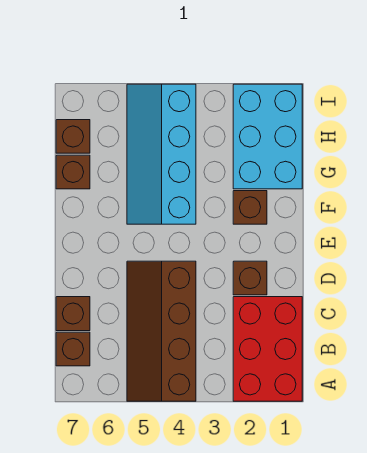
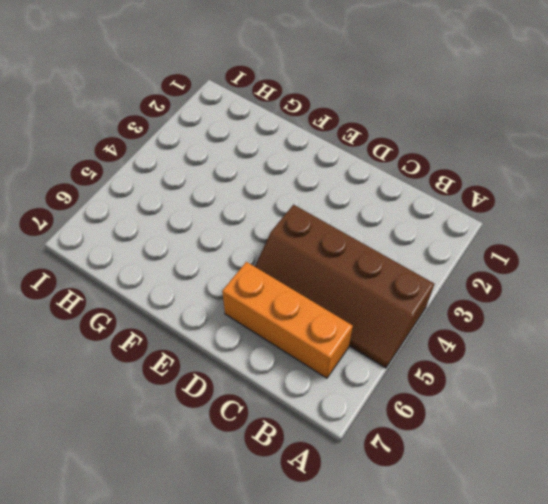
orange 1x3 brick [222,262,353,378] -> none
none -> red 2x3 brick [233,297,302,401]
none -> brown 1x1 brick [56,332,90,366]

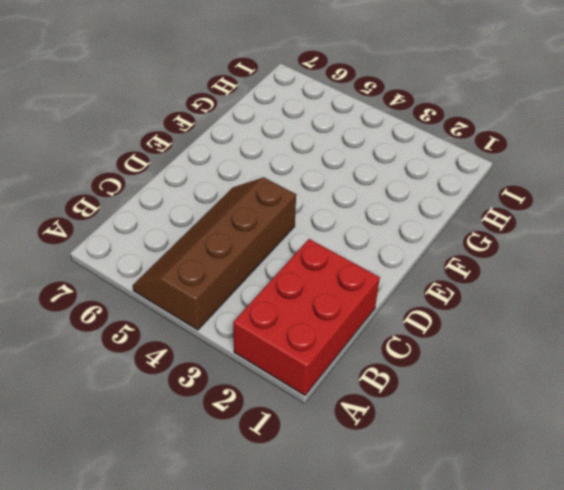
none -> brown 1x1 brick [56,332,90,366]
none -> brown 1x1 brick [56,297,90,331]

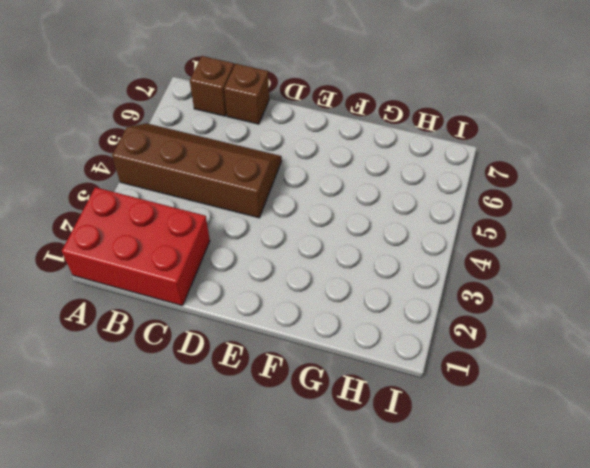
none -> brown 1x1 brick [233,261,267,295]
none -> brown 1x1 brick [233,191,267,224]

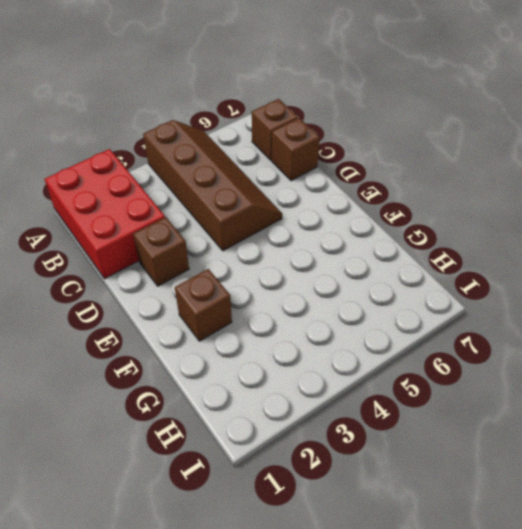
none -> cyan 2x4 slope [127,84,196,224]
none -> cyan 2x3 brick [233,84,302,189]

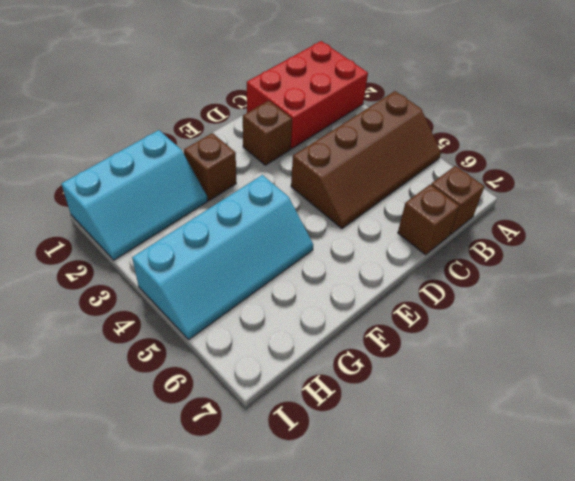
cyan 2x3 slope [61,130,208,260] -> cyan 2x3 brick [233,84,302,189]
none -> brown 1x1 brick [56,155,90,189]
none -> brown 1x1 brick [56,120,90,153]

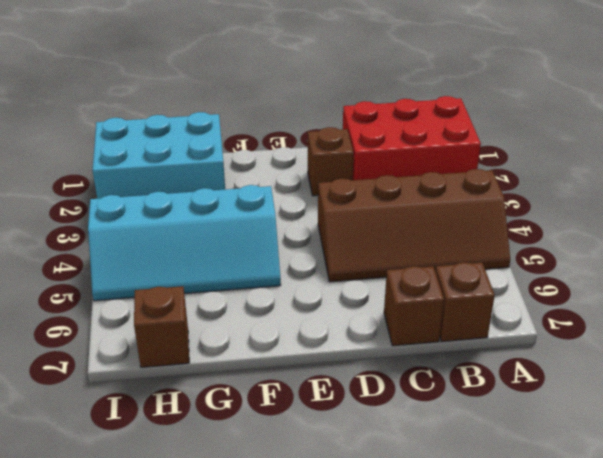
none -> brown 1x1 brick [233,191,267,224]
none -> brown 1x1 brick [56,155,90,189]

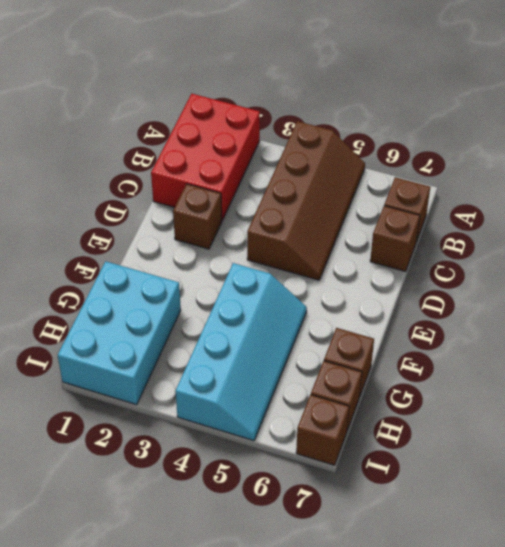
brown 1x1 brick [296,395,349,465] -> brown 1x1 brick moved to [233,191,267,224]

